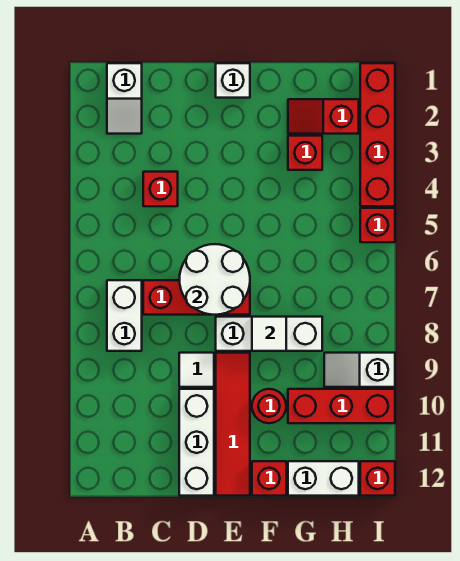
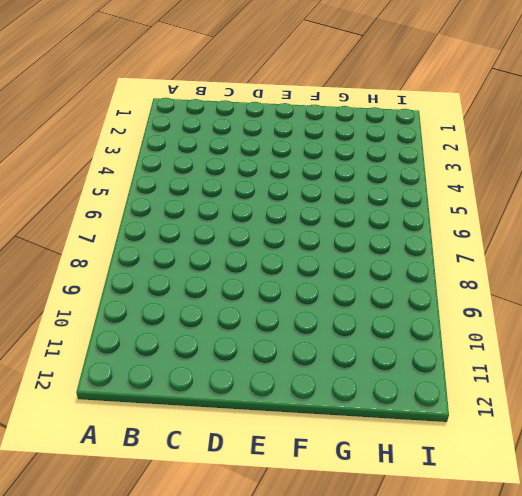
none -> white 1x2 slope [107,63,142,134]
none -> white 1x2 brick [107,280,142,351]
none -> red 1x1 brick [143,172,178,206]

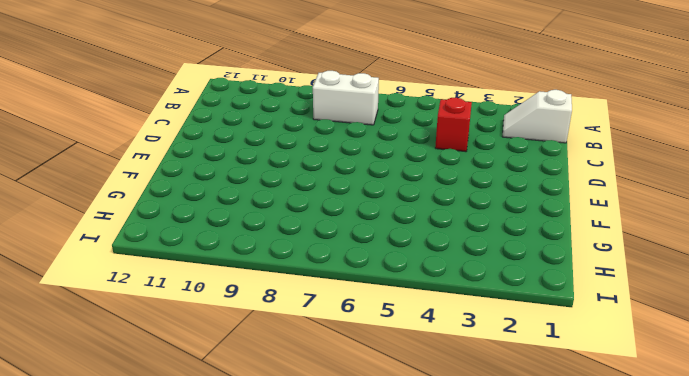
none -> red 1x3 brick [143,280,250,315]
none -> white 1x1 tile [179,353,214,387]
none -> white 1x3 brick [179,389,214,496]

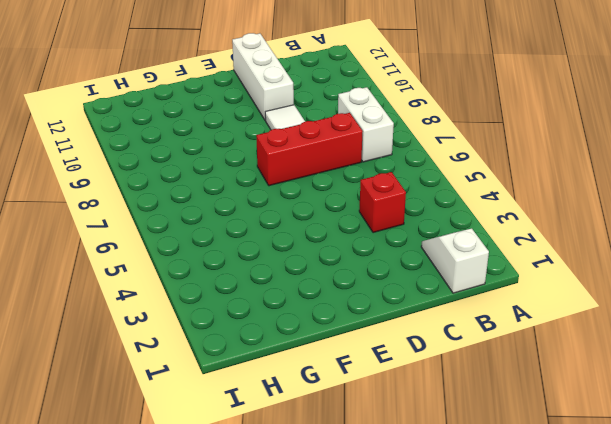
none -> white 1x1 brick [216,63,250,98]
none -> white 1x3 brick [216,317,322,351]
none -> red 1x4 tile [216,353,250,496]

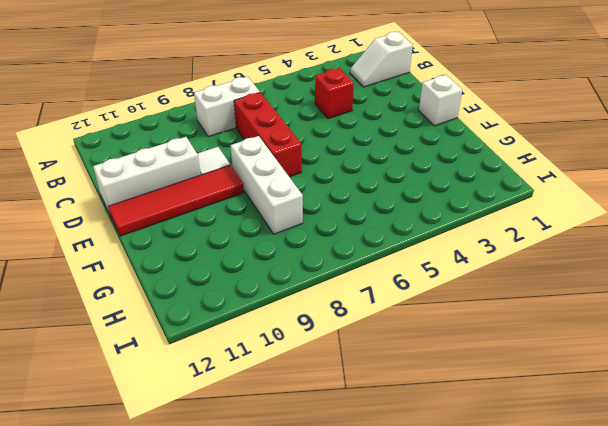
none -> red 1x1 round brick [252,389,286,423]
none -> red 1x1 brick [252,461,286,496]
none -> red 1x2 slope [288,99,359,134]

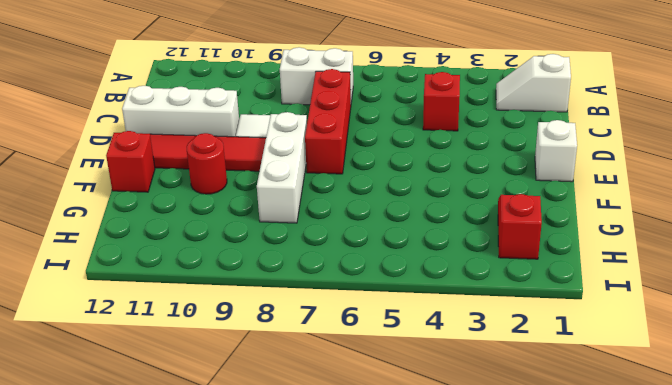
none -> red 1x1 brick [288,136,322,170]
none -> red 1x3 brick [288,389,395,423]
none -> white 1x2 brick [288,461,359,496]

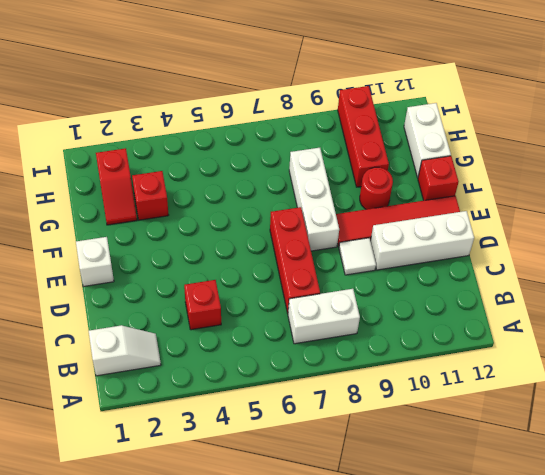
none -> white 1x2 slope [324,353,395,387]
none -> red 1x4 brick [360,63,395,206]
none -> red 1x1 brick [360,208,395,242]

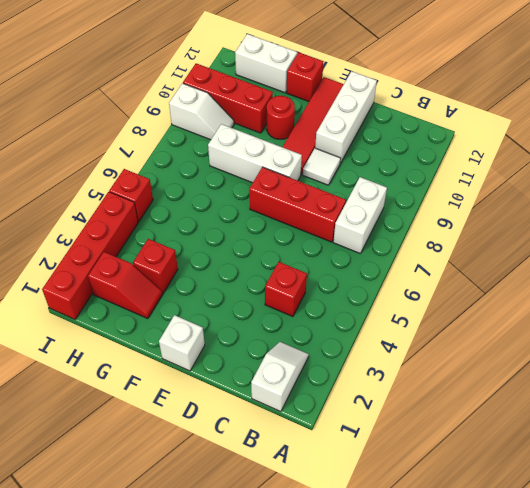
none -> red 1x1 brick [360,461,395,496]
none -> white 2x2 round brick [179,244,250,315]
none -> white 1x1 tile [252,317,286,351]

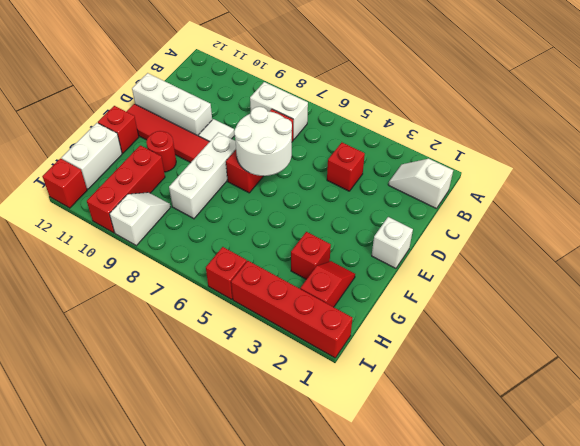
none -> white 1x1 tile [252,317,286,351]

